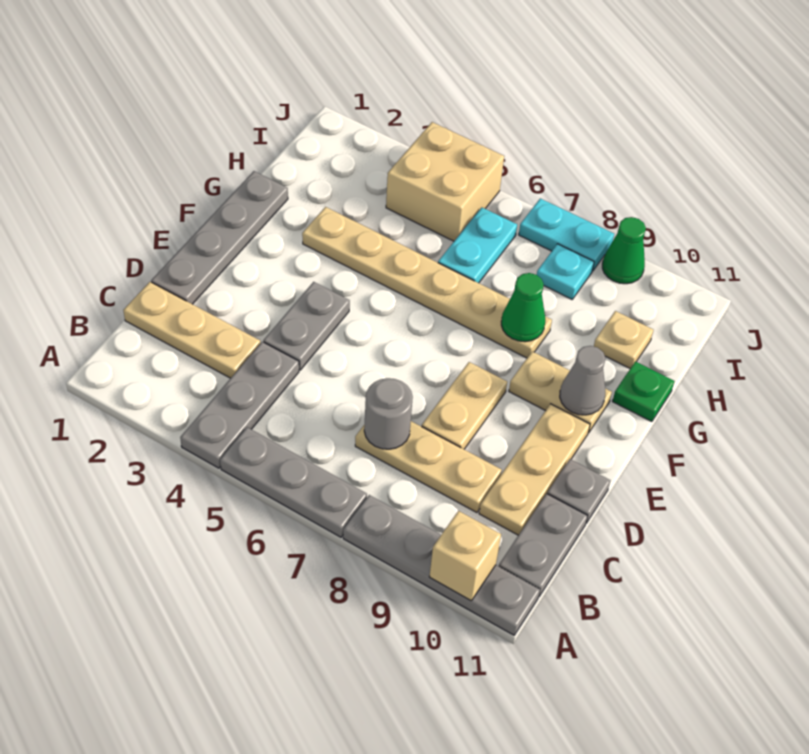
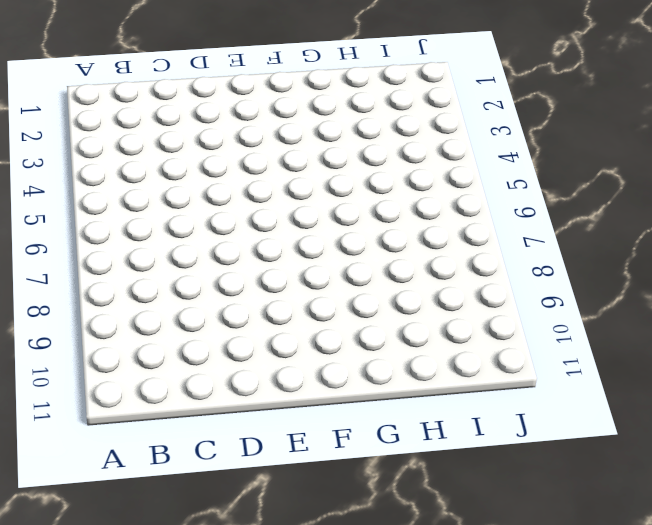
none -> grey 1x3 plate [180,342,299,468]
none -> grey 1x3 plate [220,427,367,537]
none -> grey 1x4 plate [343,495,540,635]

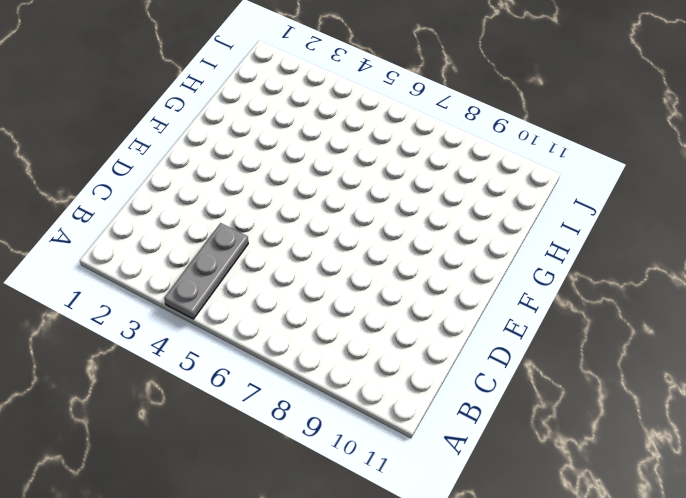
none -> grey 1x3 plate [220,427,367,537]
none -> grey 1x4 plate [343,495,540,635]
none -> grey 1x2 plate [499,494,588,596]

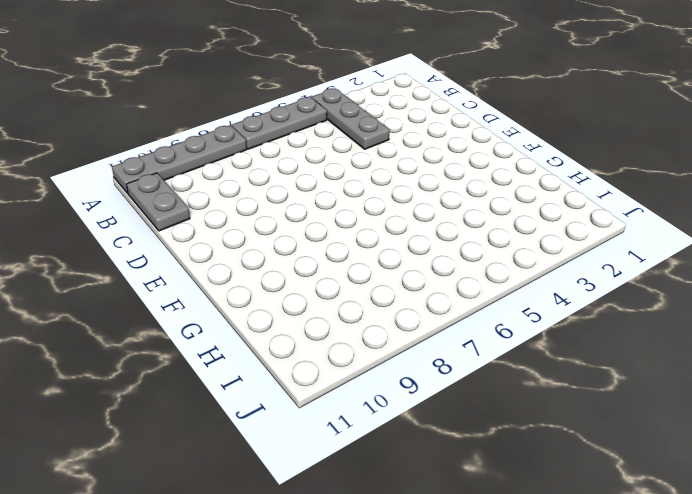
none -> tan 1x3 plate [123,282,260,378]
none -> tan 1x3 plate [355,421,502,513]
none -> tan 1x3 plate [479,404,590,535]

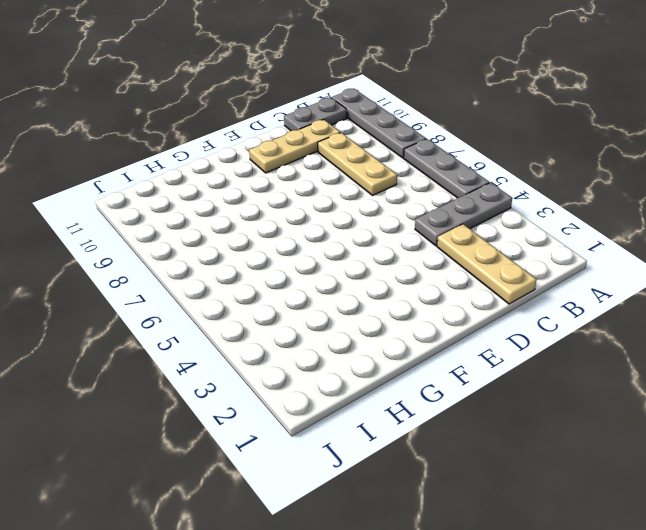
none -> grey 1x4 plate [151,171,288,304]
none -> grey 1x2 plate [263,282,350,370]
none -> tan 1x2 plate [422,362,507,449]

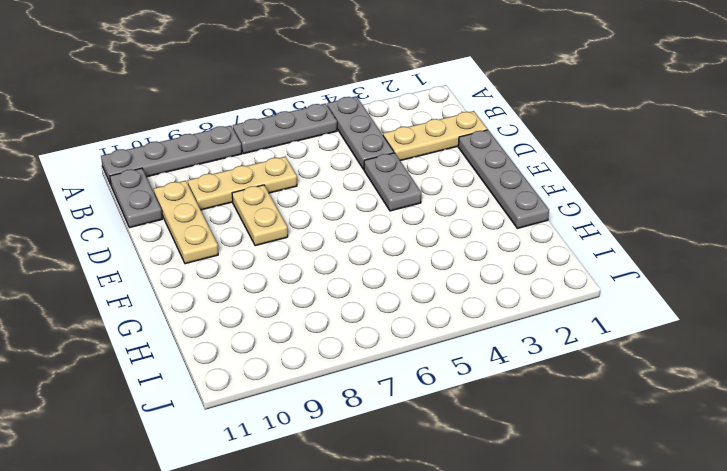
none -> grey 1x1 plate [547,459,610,523]
none -> tan 1x2 plate [509,351,612,433]
none -> tan 1x6 plate [302,207,552,358]

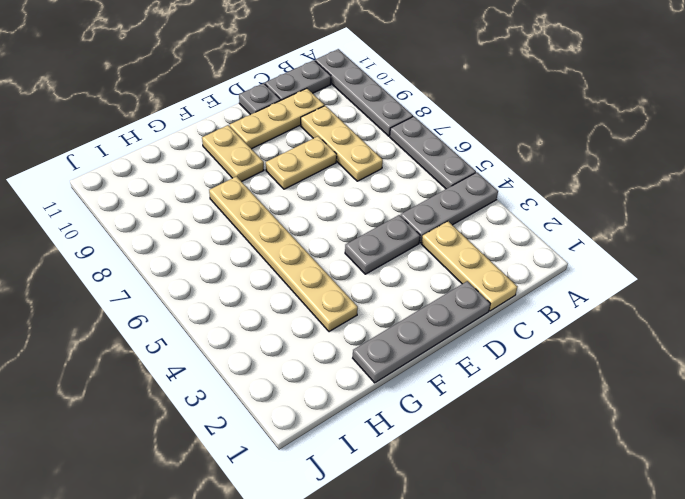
none -> green 1x1 plate [612,361,674,422]
none -> cyan 1x2 plate [438,207,517,283]
none -> tan 1x1 plate [594,311,653,368]

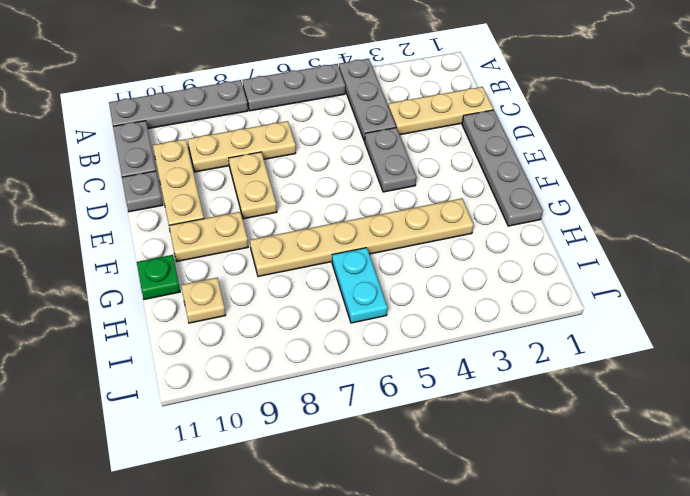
none -> tan 2x2 brick [386,122,504,241]
none -> cyan 1x1 plate [537,244,594,299]
none -> cyan 1x2 plate [519,198,614,271]

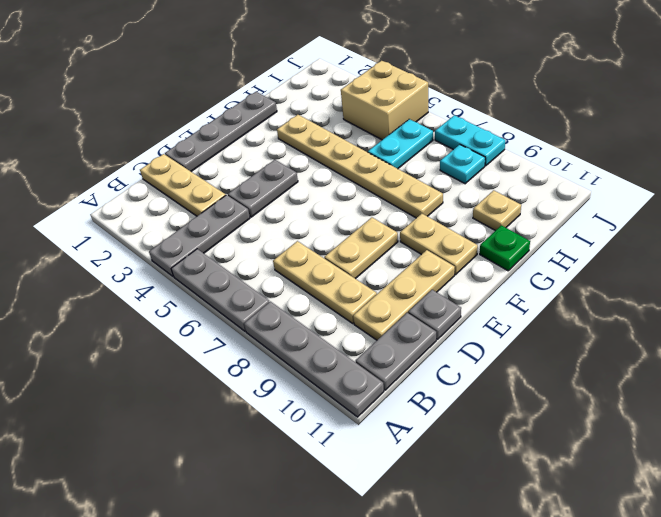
none -> green 1x1 cone [602,217,646,284]
none -> tan 1x1 brick [430,511,501,601]
none -> grey 1x1 round brick [364,378,413,449]

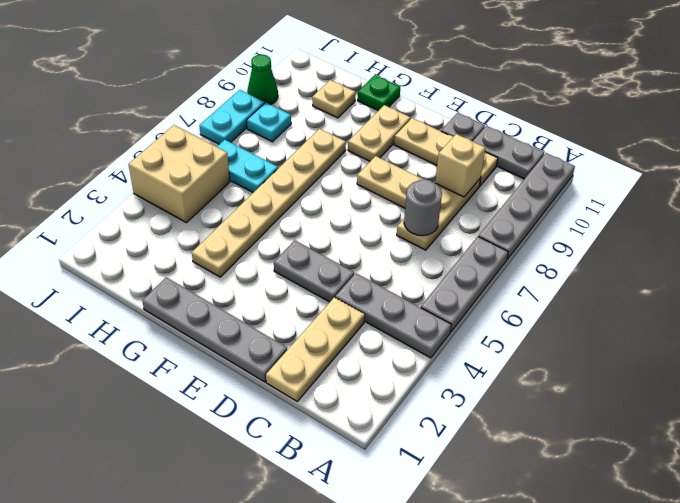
tan 1x1 brick [435,134,485,197] -> tan 1x1 brick moved to [430,511,501,601]
none -> grey 1x1 cone [560,346,605,415]
none -> green 1x1 cone [501,273,545,342]

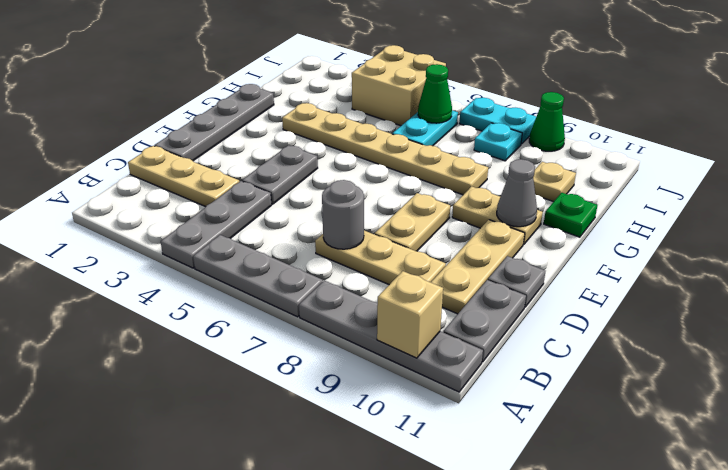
green 1x1 cone [418,64,452,123] -> green 1x1 cone moved to [501,273,545,342]

